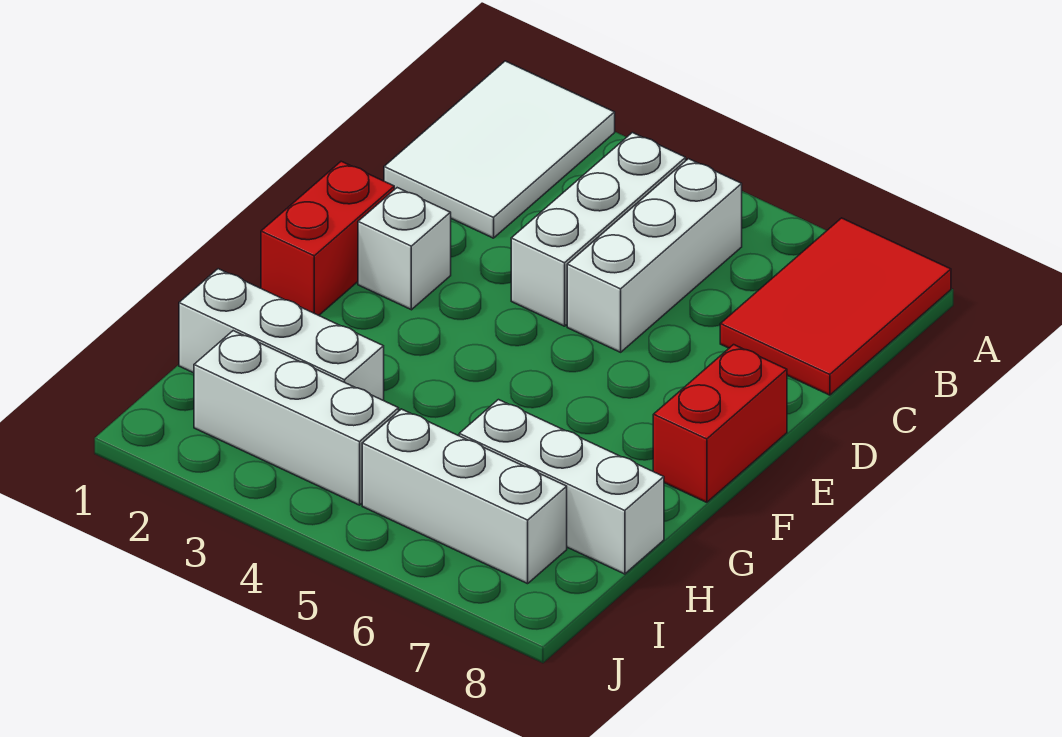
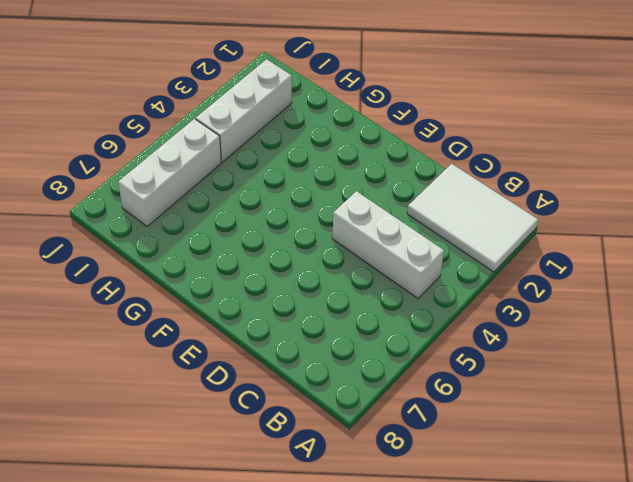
none -> red 2x3 tile [720,218,951,395]
none -> white 1x3 brick [567,159,742,352]

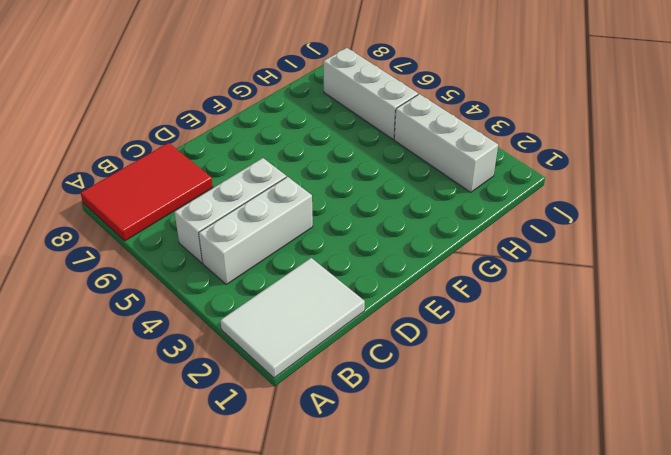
none -> red 1x2 brick [261,161,394,315]
none -> white 1x1 brick [358,188,451,310]

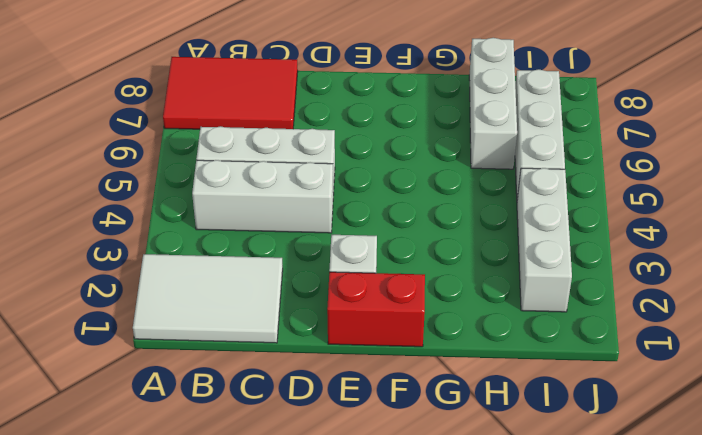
none -> red 1x2 brick [653,345,787,502]
none -> white 1x3 brick [179,269,384,400]

